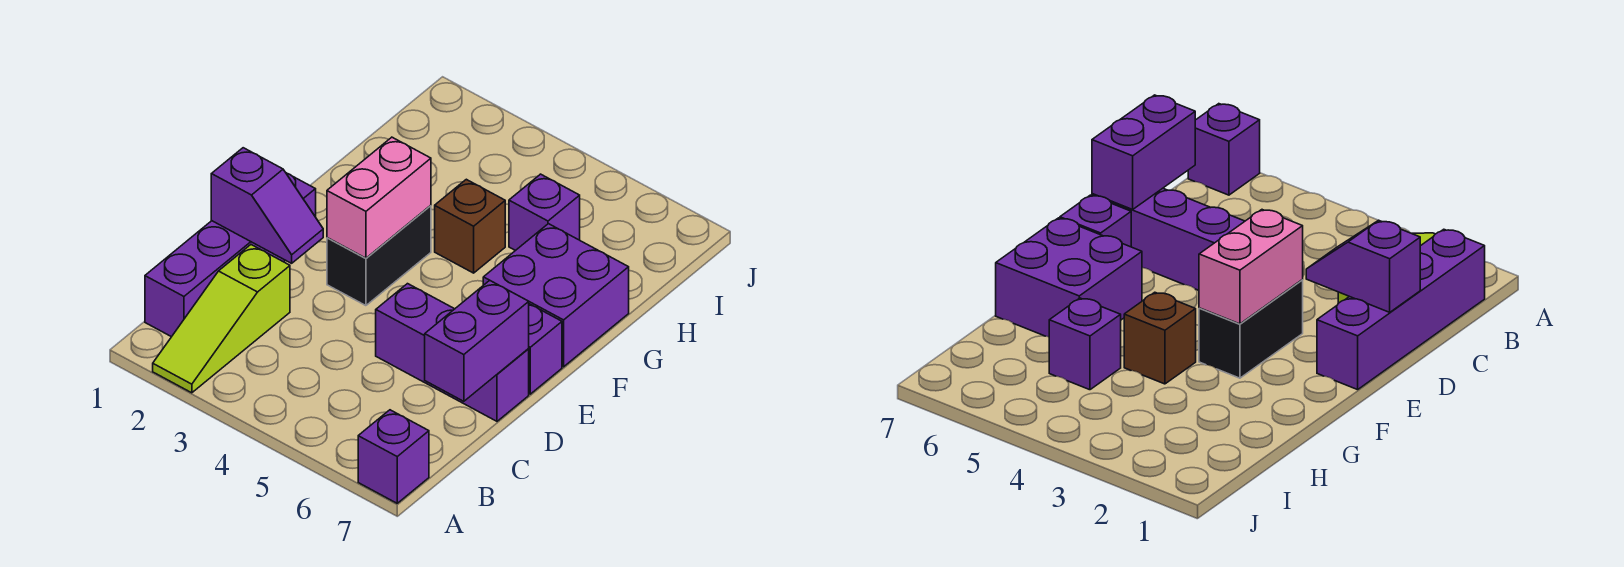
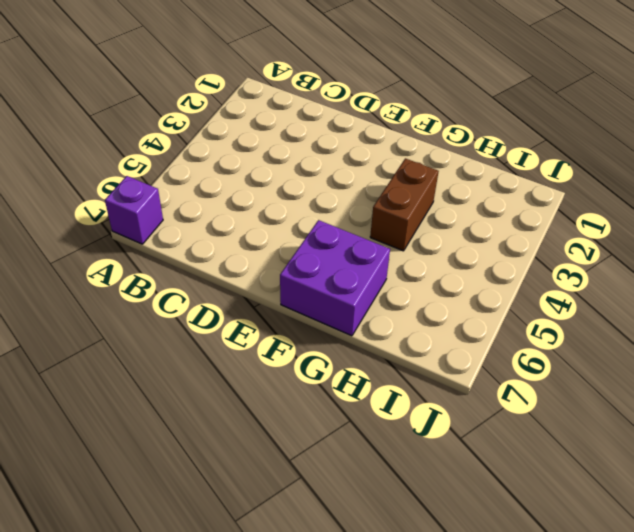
brown 1x2 brick [370,158,439,251] -> brown 1x1 brick [435,179,505,273]
none -> lime 1x3 slope [153,245,290,393]
none -> purple 1x4 brick [145,173,316,337]
none -> purple 1x3 brick [376,284,529,421]

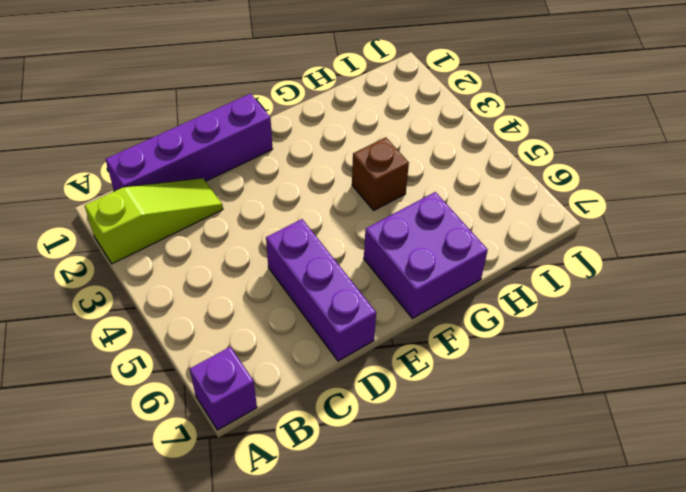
lime 1x3 slope [84,178,223,264] -> lime 1x3 slope turned to [153,245,290,393]
none -> black 1x2 brick [327,205,431,306]
none -> purple 1x1 brick [529,304,562,394]
none -> purple 1x1 brick [509,174,580,251]

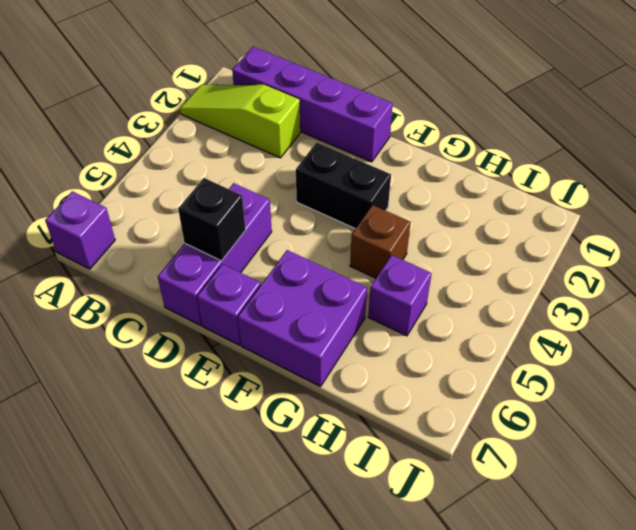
black 1x1 brick [178,178,246,261] -> none
none -> purple 1x2 brick [425,280,529,401]
none -> purple 1x2 slope [211,148,323,263]
none -> pink 1x2 brick [327,137,431,258]

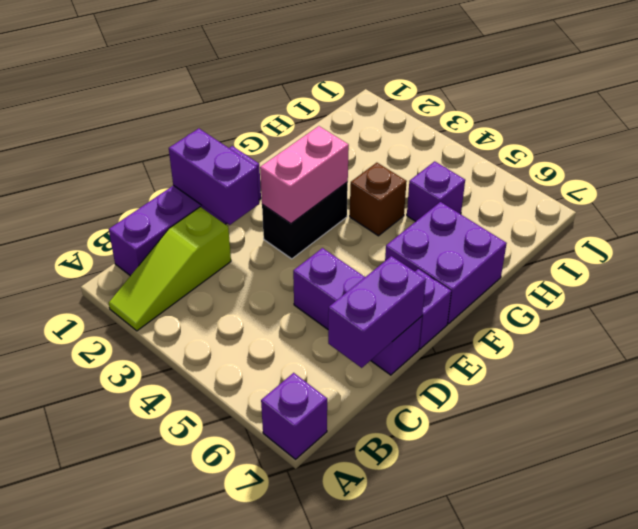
purple 1x2 brick [169,128,259,225] -> purple 1x2 slope [211,148,323,263]

